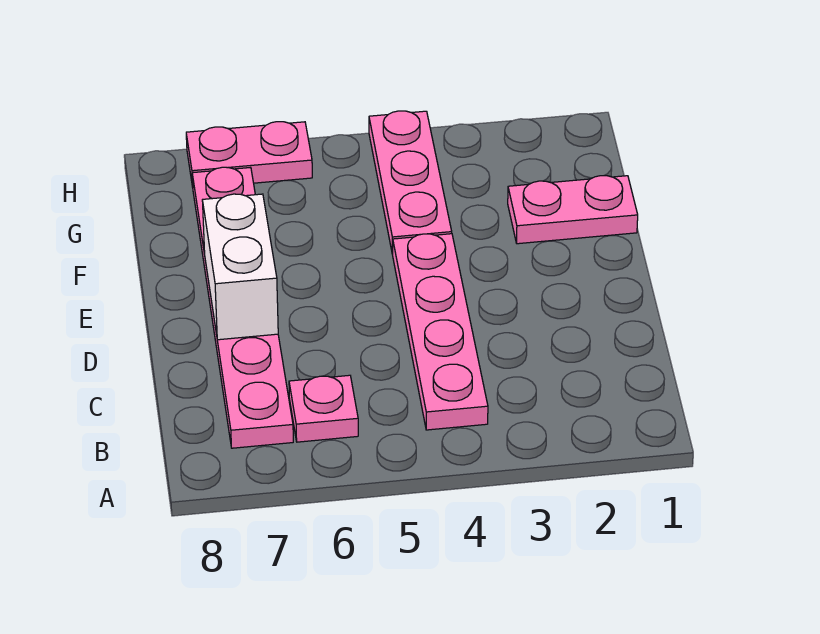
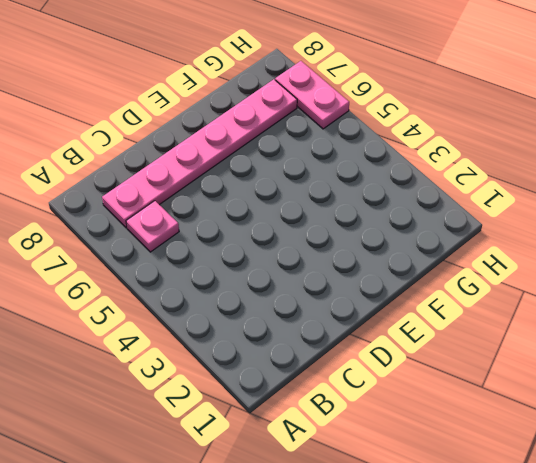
none -> pink 1x4 plate [393,234,488,430]
none -> pink 1x2 plate [508,176,638,244]

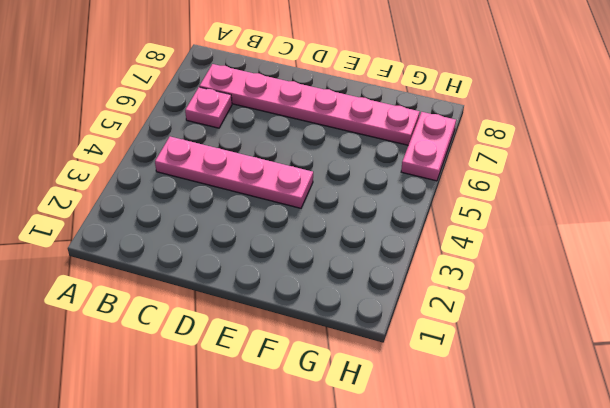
none -> pink 1x2 plate [508,176,638,244]
none -> pink 1x3 plate [369,111,452,255]

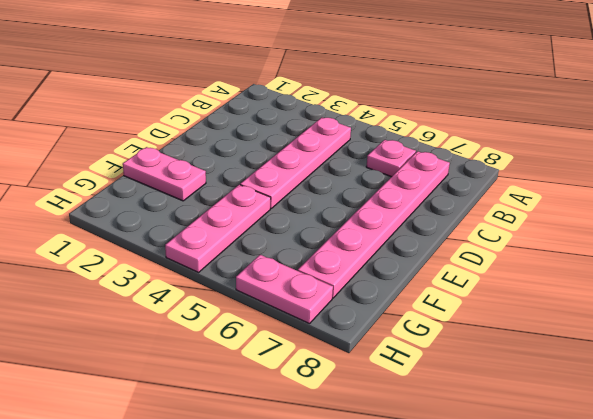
none -> white 1x2 brick [202,194,278,340]

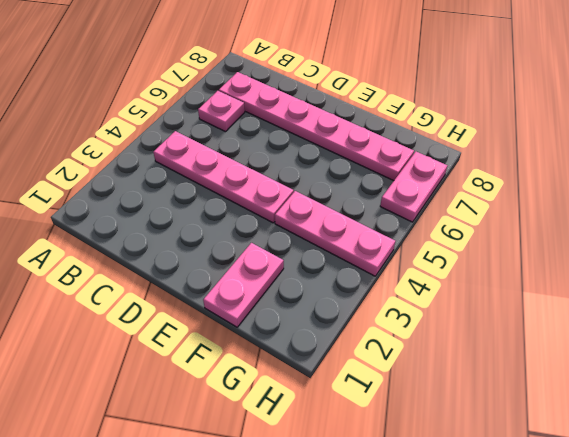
none -> white 1x2 brick [202,194,278,340]

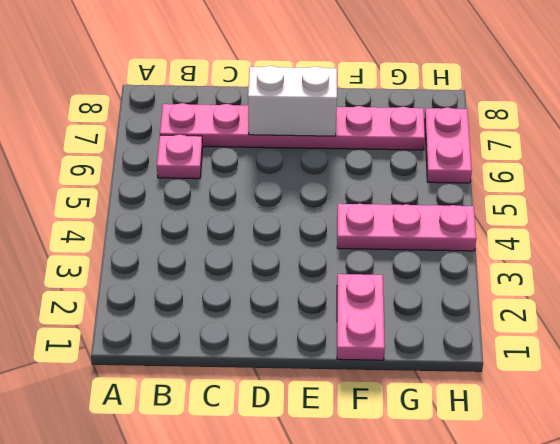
none -> pink 1x4 plate [393,234,488,430]

